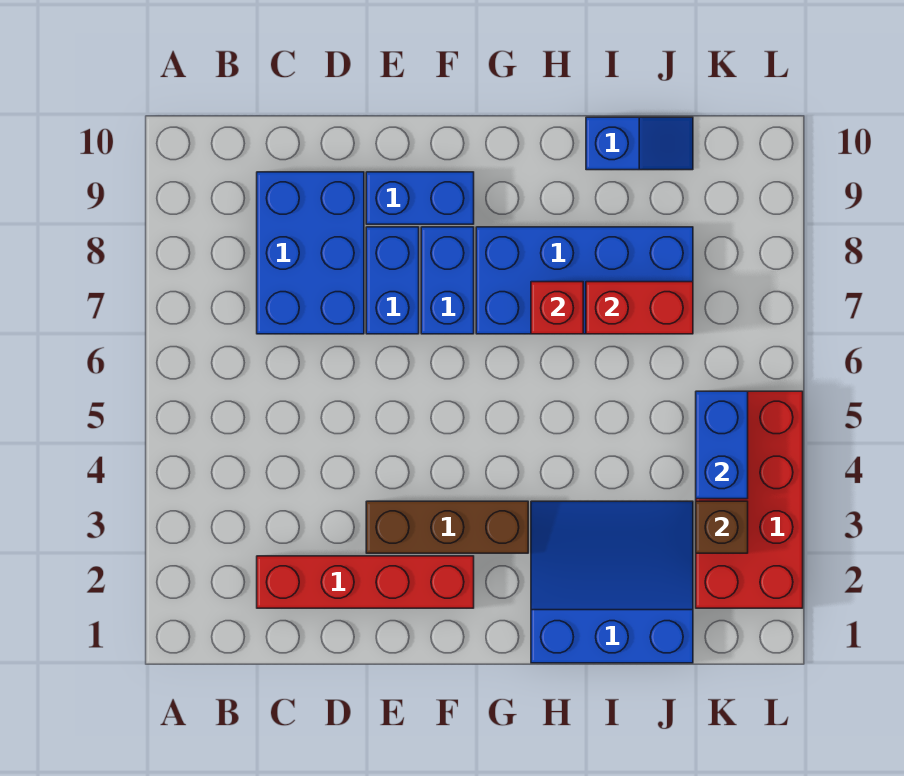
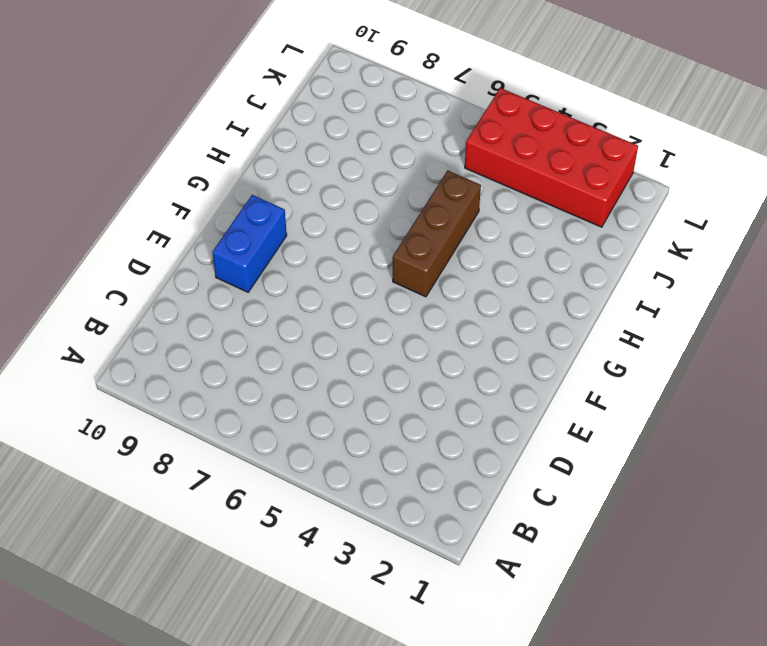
brown 1x3 brick [393,171,481,297] -> brown 1x3 brick moved to [366,501,528,553]
none -> red 1x4 brick [257,556,474,608]
none -> blue 2x3 brick [257,172,364,334]
none -> blue 1x2 brick [366,227,419,334]

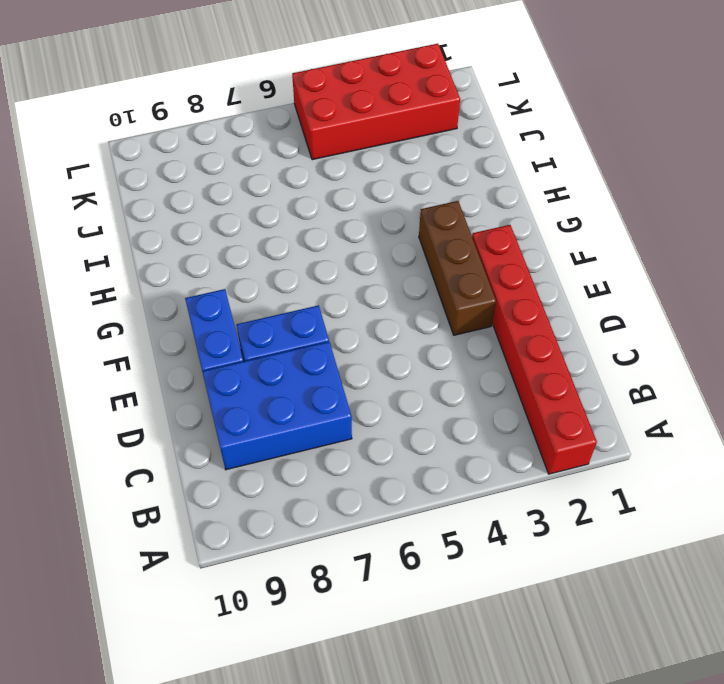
red 1x6 brick [472,225,597,474] -> red 1x4 brick [257,556,474,608]
none -> blue 1x2 brick [421,227,474,334]
none -> blue 2x4 brick [476,227,693,334]
none -> blue 3x3 slope [531,501,693,663]

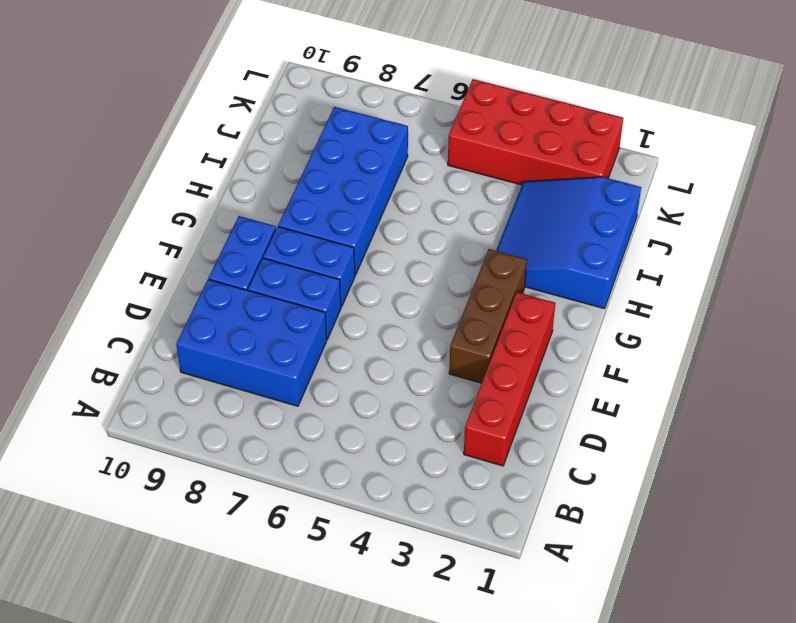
none -> blue 1x2 slope [586,117,693,170]
none -> red 1x1 brick [531,282,583,334]
none -> red 1x2 brick [586,282,693,334]

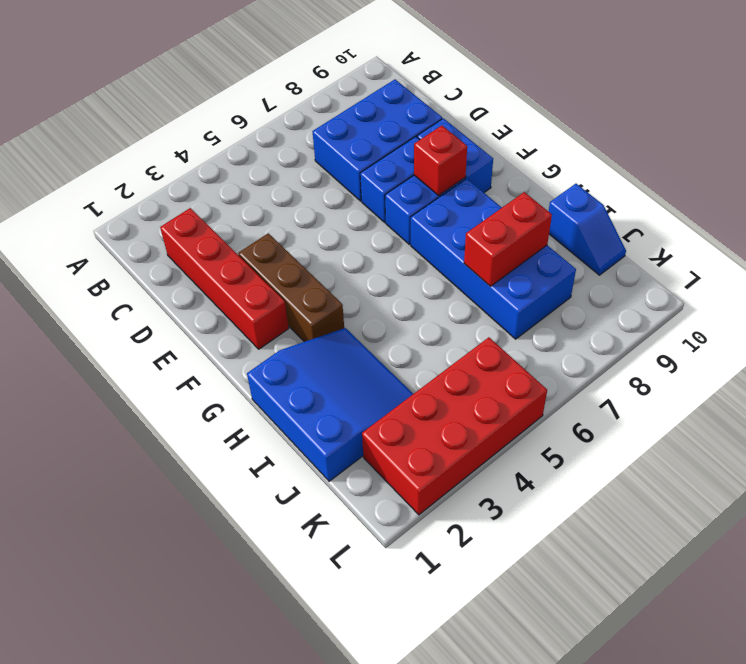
red 1x1 brick [414,126,467,195] -> red 1x1 brick moved to [531,282,583,334]
red 1x2 brick [464,192,552,286] -> red 1x2 brick turned to [586,282,693,334]
none -> brown 1x1 brick [696,501,748,553]
none -> blue 1x2 brick [696,391,748,499]

